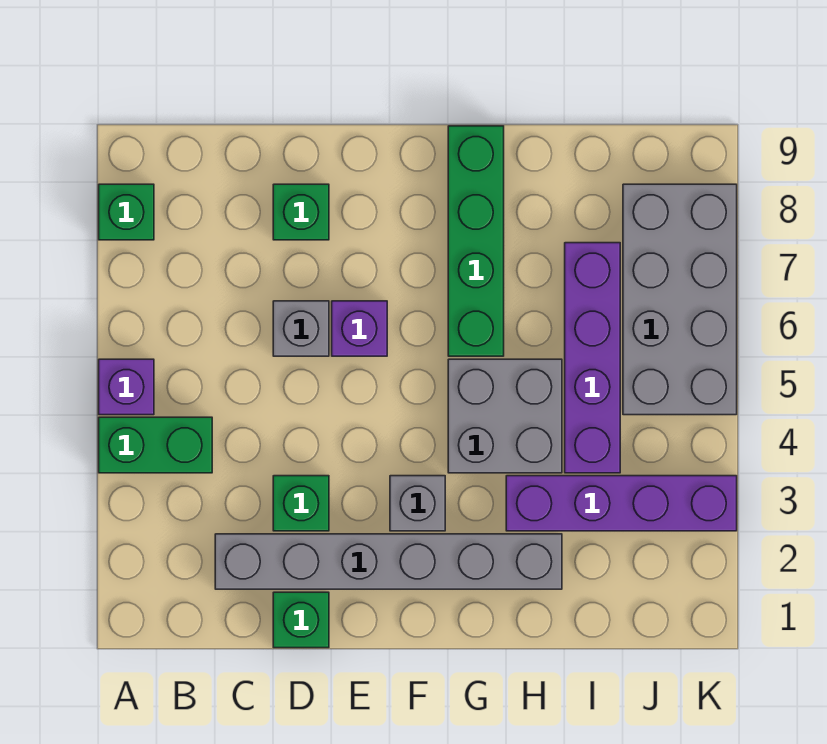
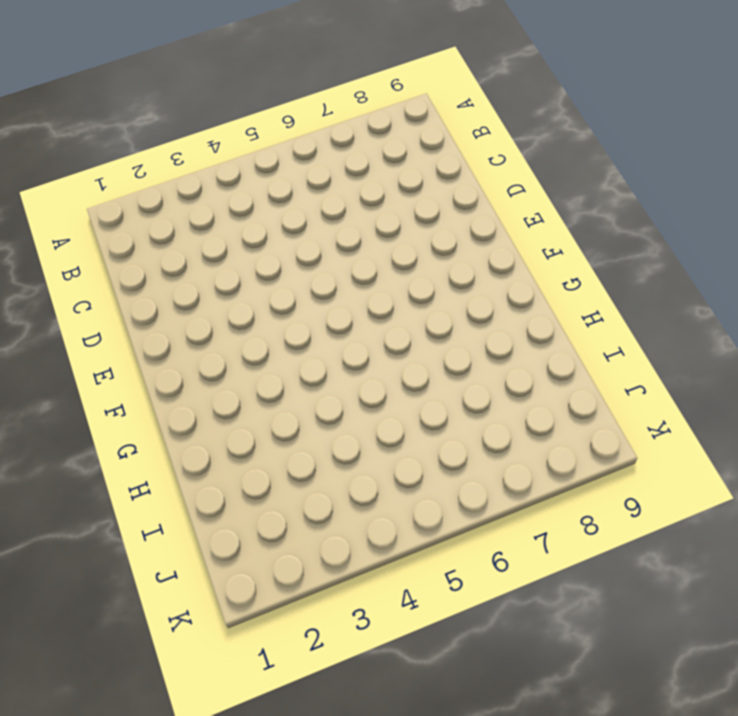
none -> green 1x2 brick [99,417,212,473]
none -> purple 1x1 brick [99,359,154,415]
none -> green 1x1 brick [99,184,154,240]

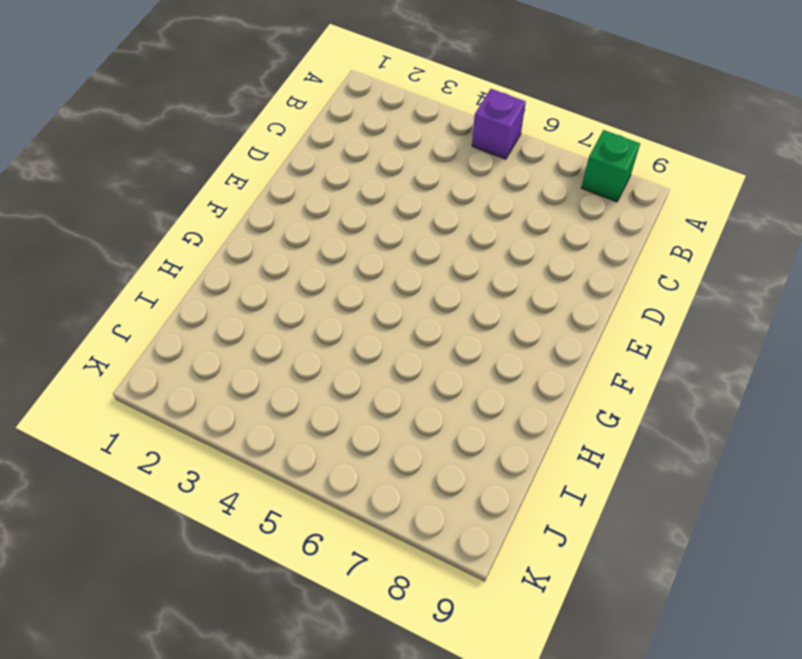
none -> green 1x2 brick [99,417,212,473]
none -> grey 1x6 brick [215,534,562,589]
none -> green 1x1 brick [273,592,329,648]

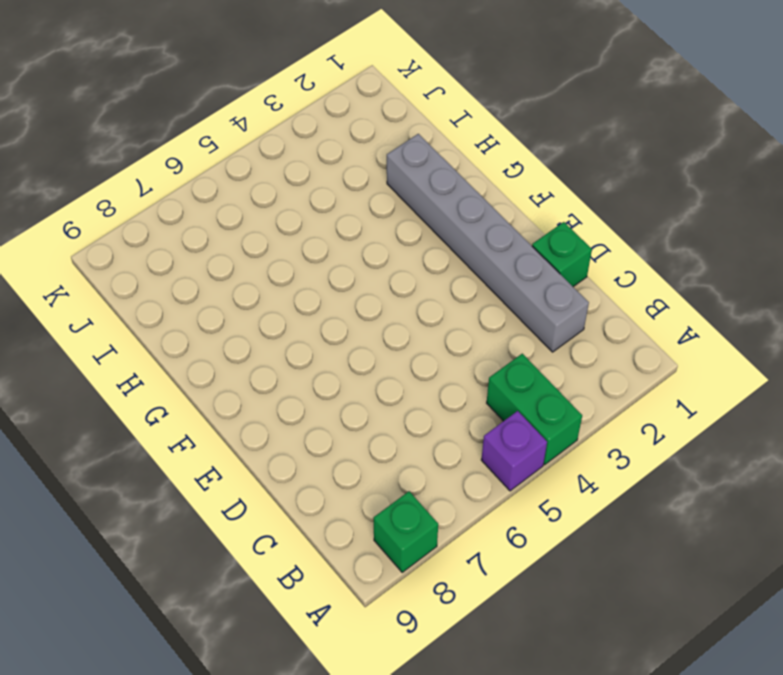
none -> green 1x1 brick [273,476,329,531]
none -> grey 1x1 brick [273,301,329,356]
none -> green 1x1 brick [273,184,329,240]

